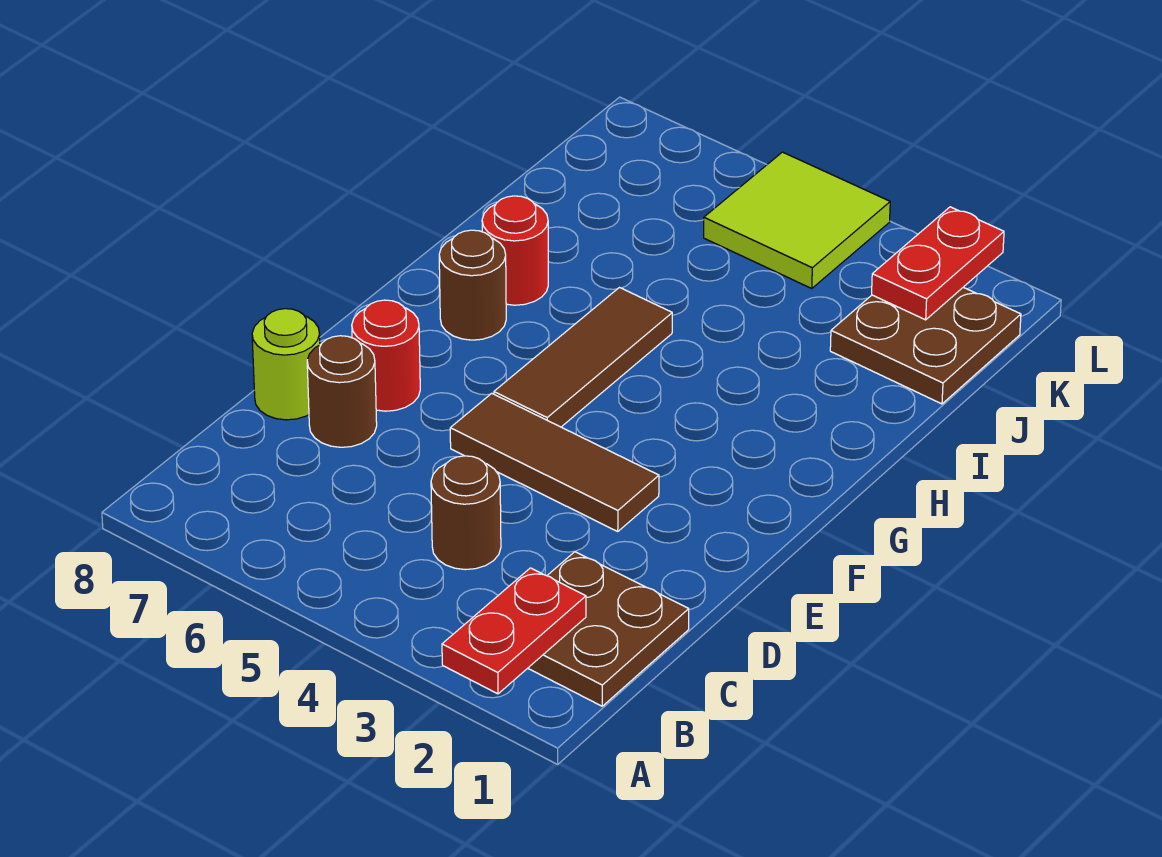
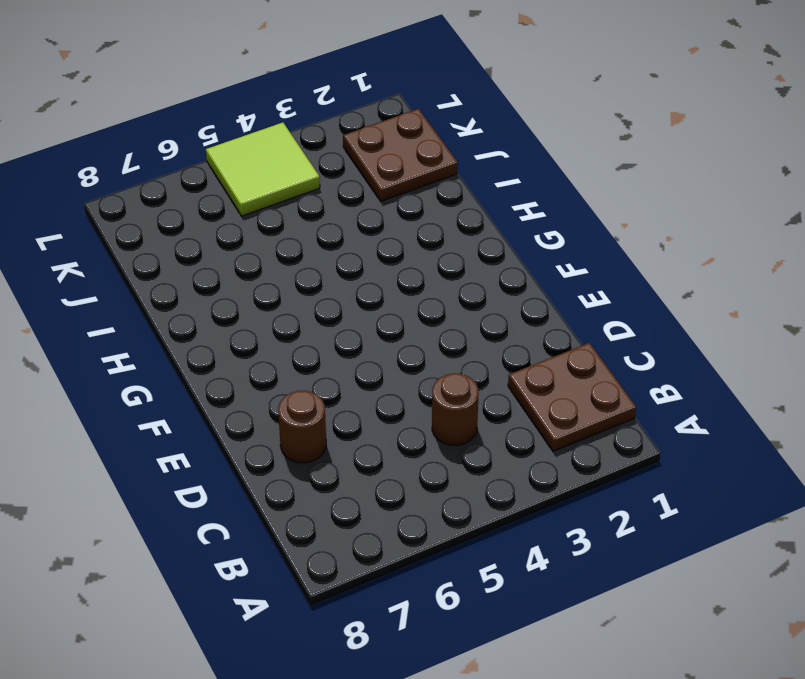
none -> lime 1x1 round brick [252,309,320,420]
none -> brown 1x3 tile [450,393,659,531]
none -> red 1x1 round brick [352,300,420,411]

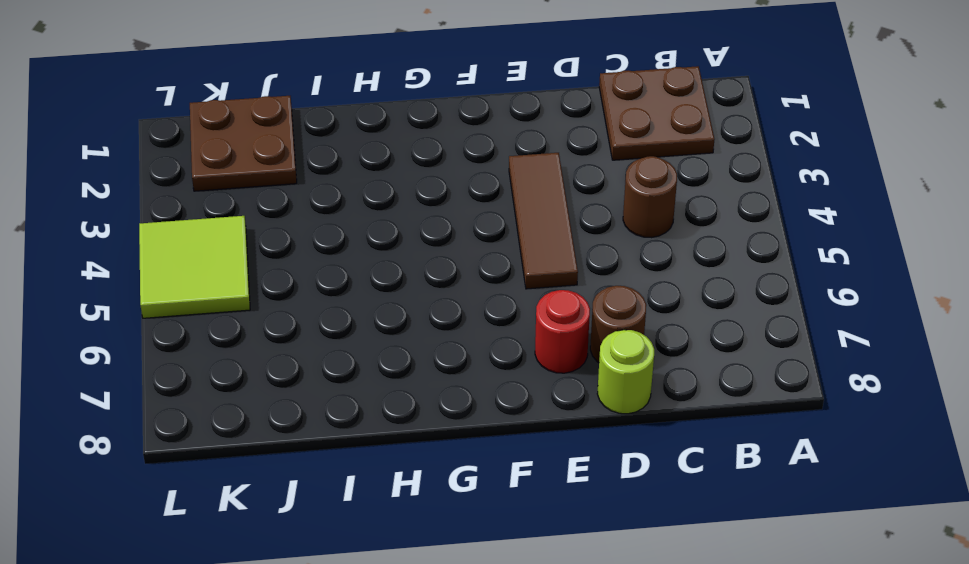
none -> brown 1x3 tile [494,288,672,427]
none -> brown 1x1 round brick [439,230,506,340]
none -> red 1x1 round brick [482,196,548,305]

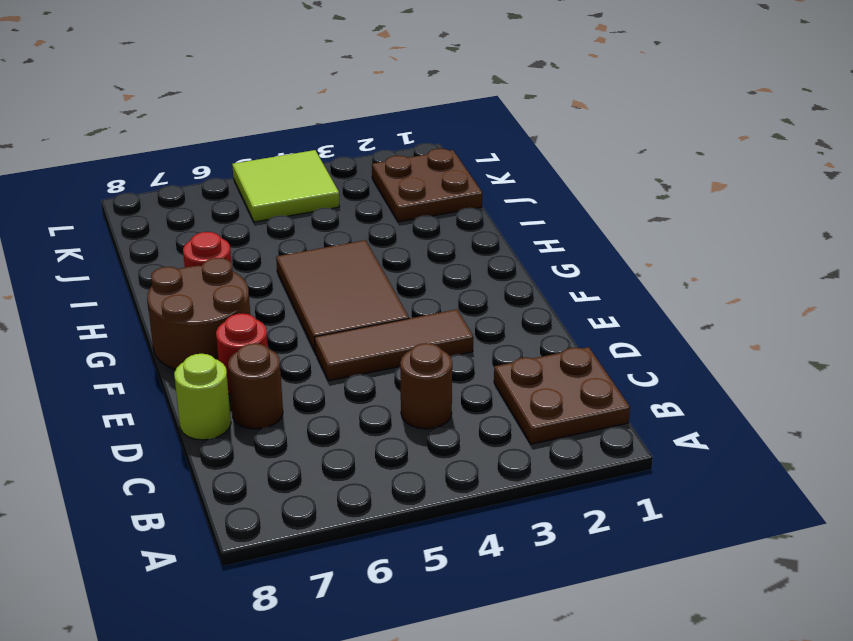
brown 2x3 tile [276,240,409,351] -> brown 1x3 tile [494,288,672,427]
brown 2x2 round brick [147,258,250,370] -> brown 1x1 round brick [439,230,506,340]
none -> red 1x2 plate [442,568,586,694]
none -> red 1x2 plate [872,207,1004,320]

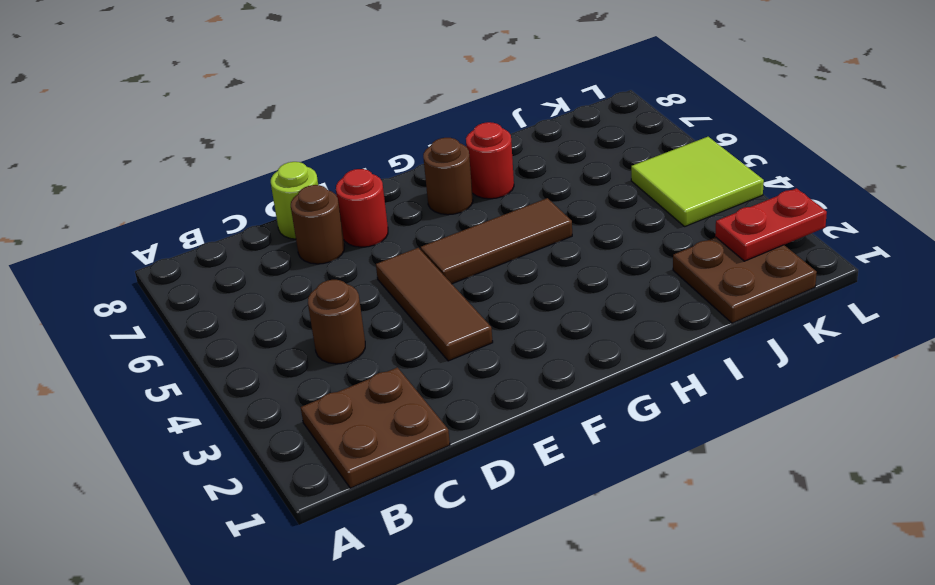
none -> red 1x2 plate [442,568,586,694]

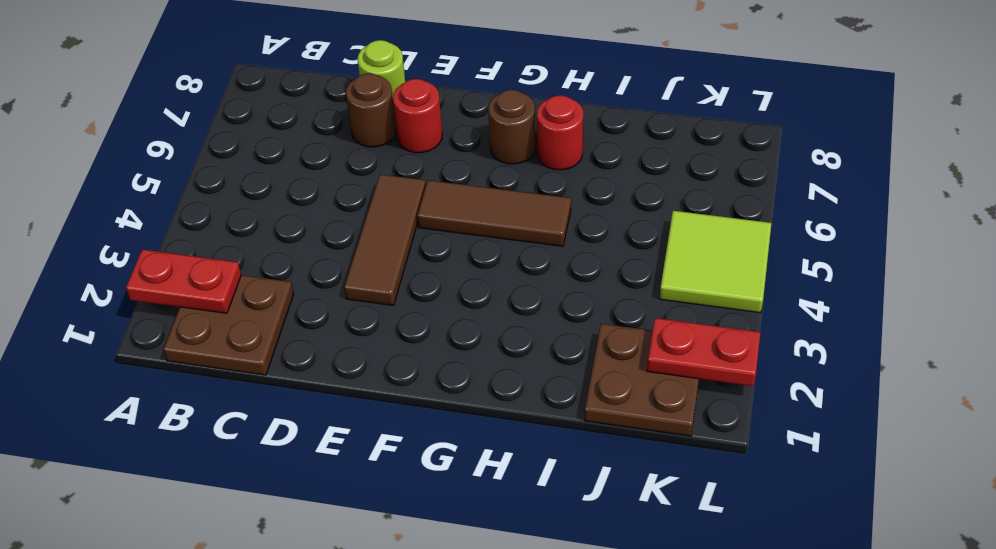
none -> brown 1x1 round brick [431,456,501,570]

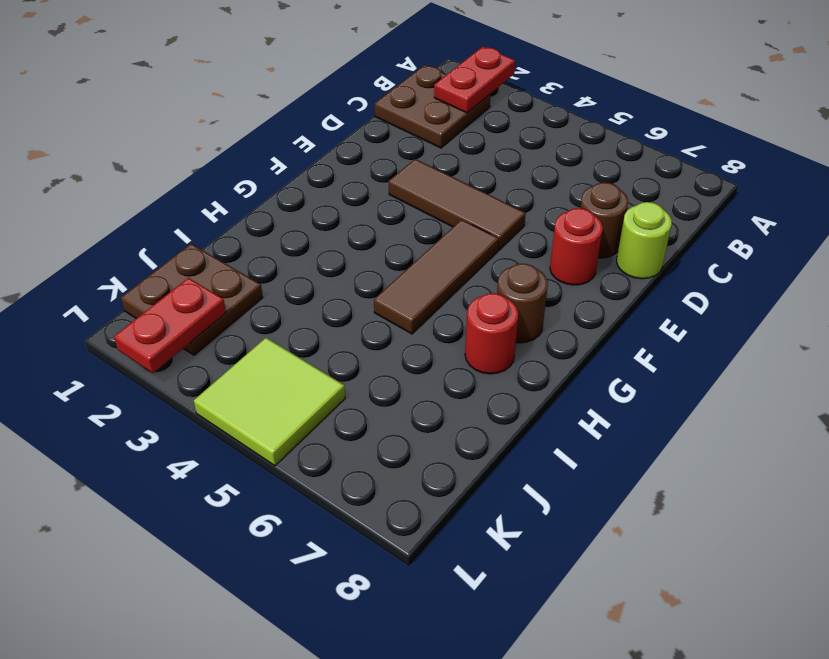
none -> brown 1x1 round brick [431,456,501,570]

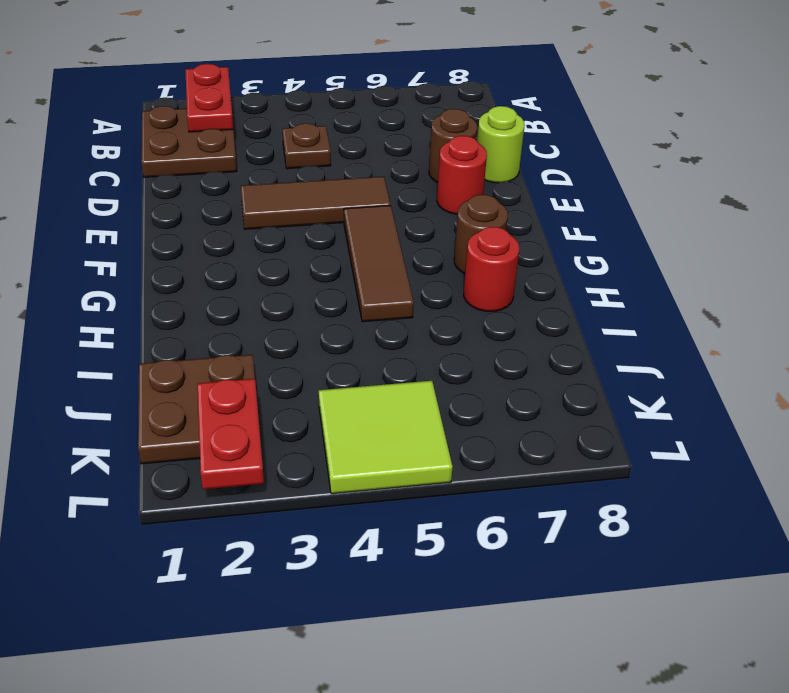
brown 1x1 plate [282,123,331,169] -> brown 1x1 round brick [431,456,501,570]

